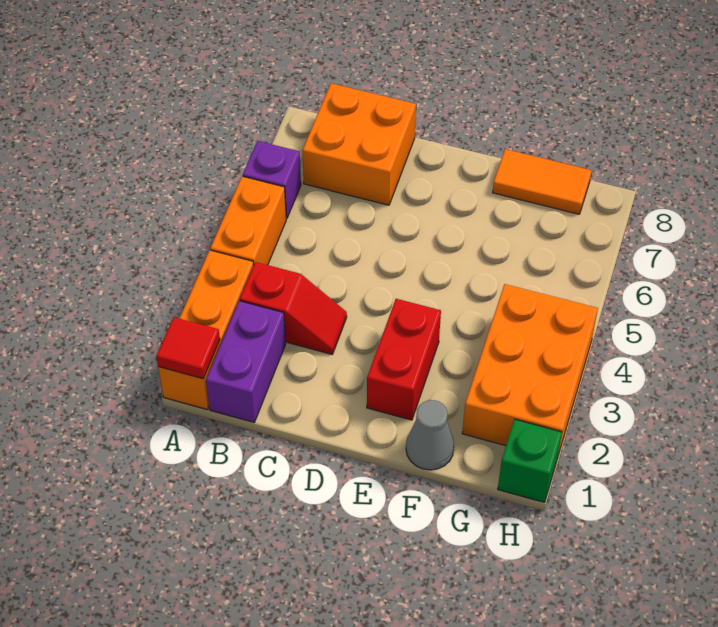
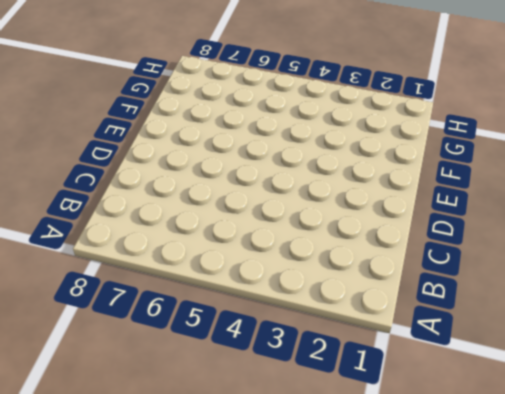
none -> orange 1x3 brick [158,250,254,410]
none -> orange 1x2 brick [210,176,286,265]
none -> purple 1x1 brick [243,141,301,218]

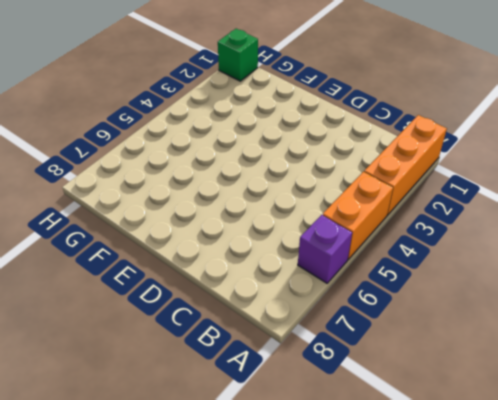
none -> purple 1x2 brick [206,301,286,422]
none -> red 1x2 slope [240,262,347,354]
none -> orange 2x2 brick [302,83,416,205]

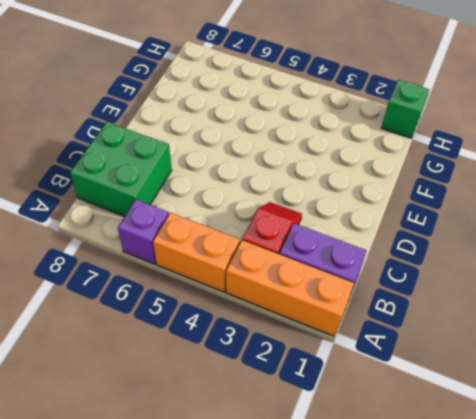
green 2x2 brick [70,122,172,216] -> orange 2x2 brick [302,83,416,205]
none -> red 1x2 brick [367,299,441,420]
none -> grey 1x1 cone [406,400,454,470]
none -> orange 1x2 tile [492,149,592,214]

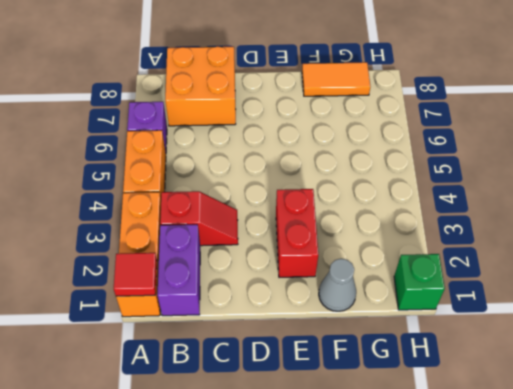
none -> orange 2x3 brick [462,284,598,455]

